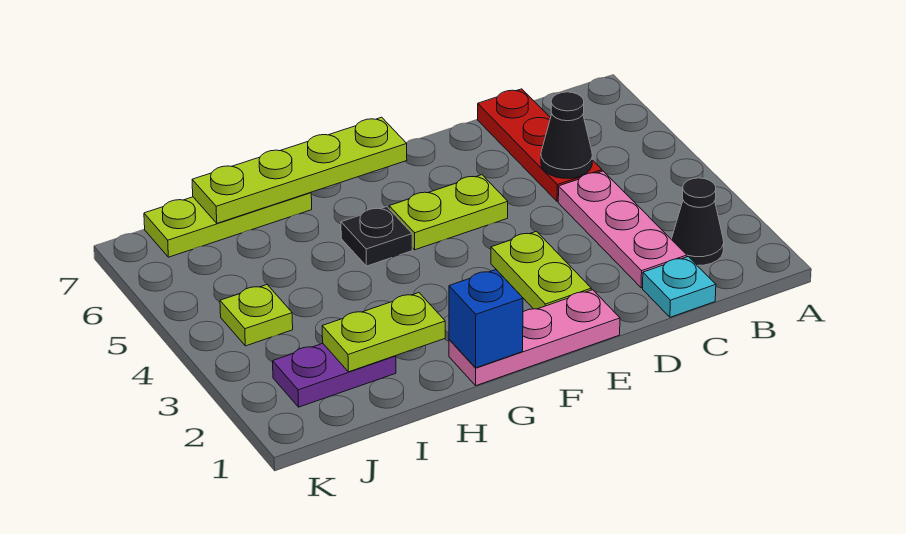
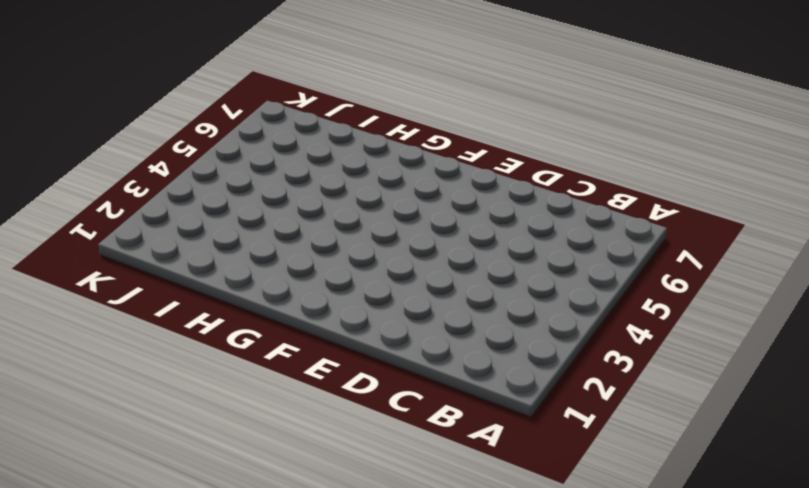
none -> black 1x1 cone [671,178,724,266]
none -> cyan 1x1 plate [643,257,716,317]
none -> pink 1x3 plate [558,171,687,288]

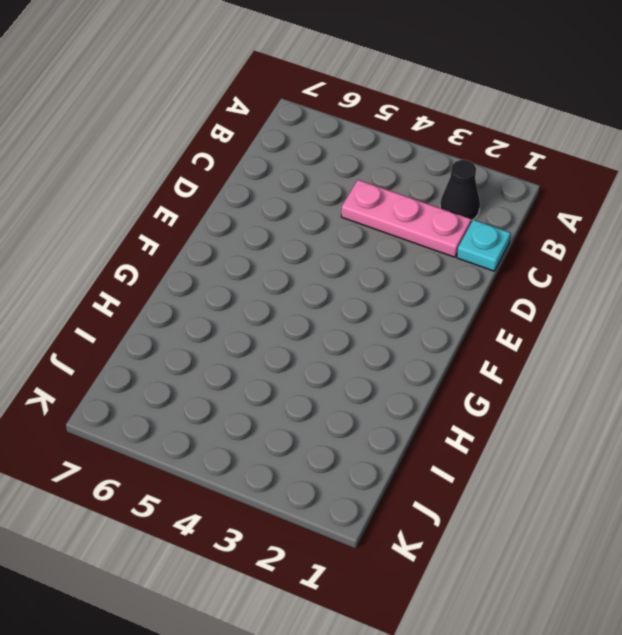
none -> red 1x3 plate [478,89,602,202]
none -> pink 1x3 plate [449,290,620,386]
none -> lime 1x2 plate [491,231,591,309]

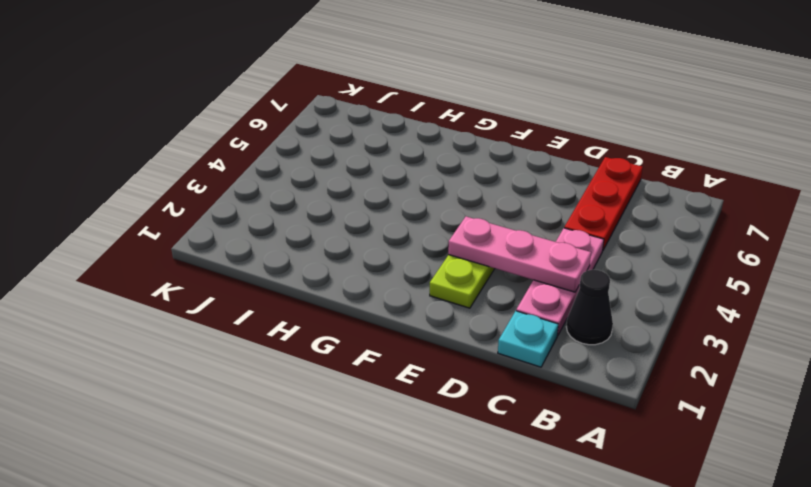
pink 1x3 plate [448,217,591,292] -> pink 1x3 plate moved to [449,290,620,386]
none -> lime 1x2 plate [389,175,508,250]
none -> black 1x1 plate [341,207,412,266]
none -> lime 1x3 plate [144,192,312,257]

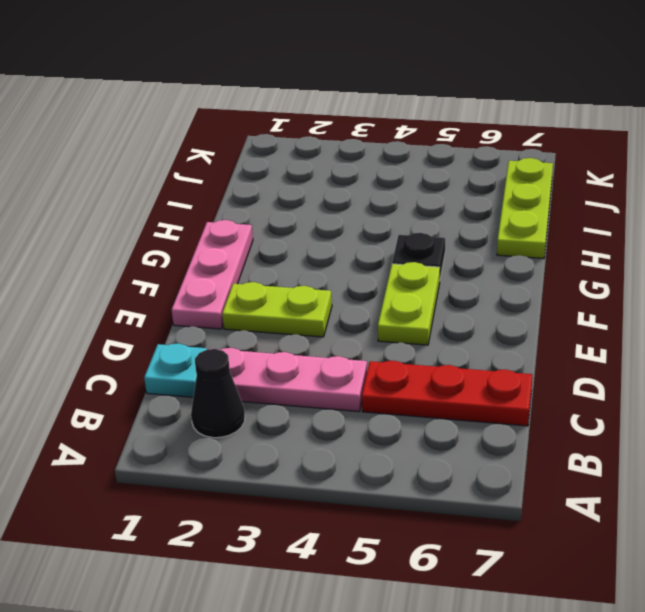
none -> purple 1x2 plate [273,343,396,407]
none -> lime 1x1 plate [220,285,293,346]
none -> black 1x1 cone [541,92,592,178]

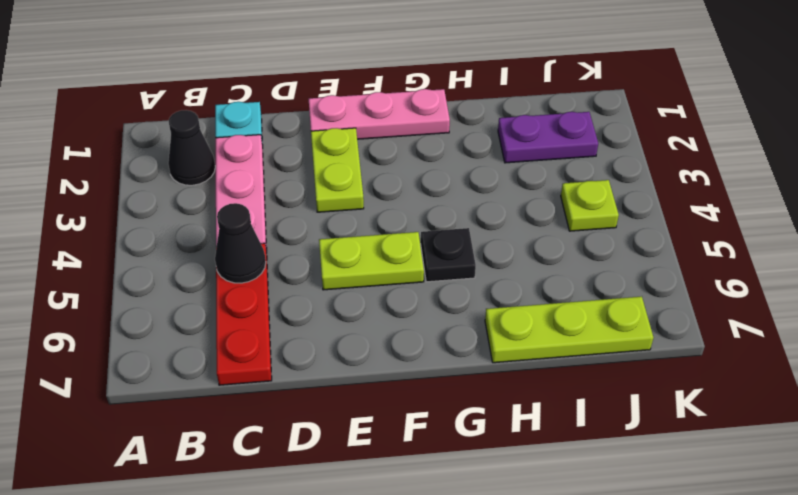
none -> lime 1x4 plate [192,117,407,223]
none -> blue 1x1 brick [449,270,523,368]
none -> lime 1x2 plate [322,293,445,372]

